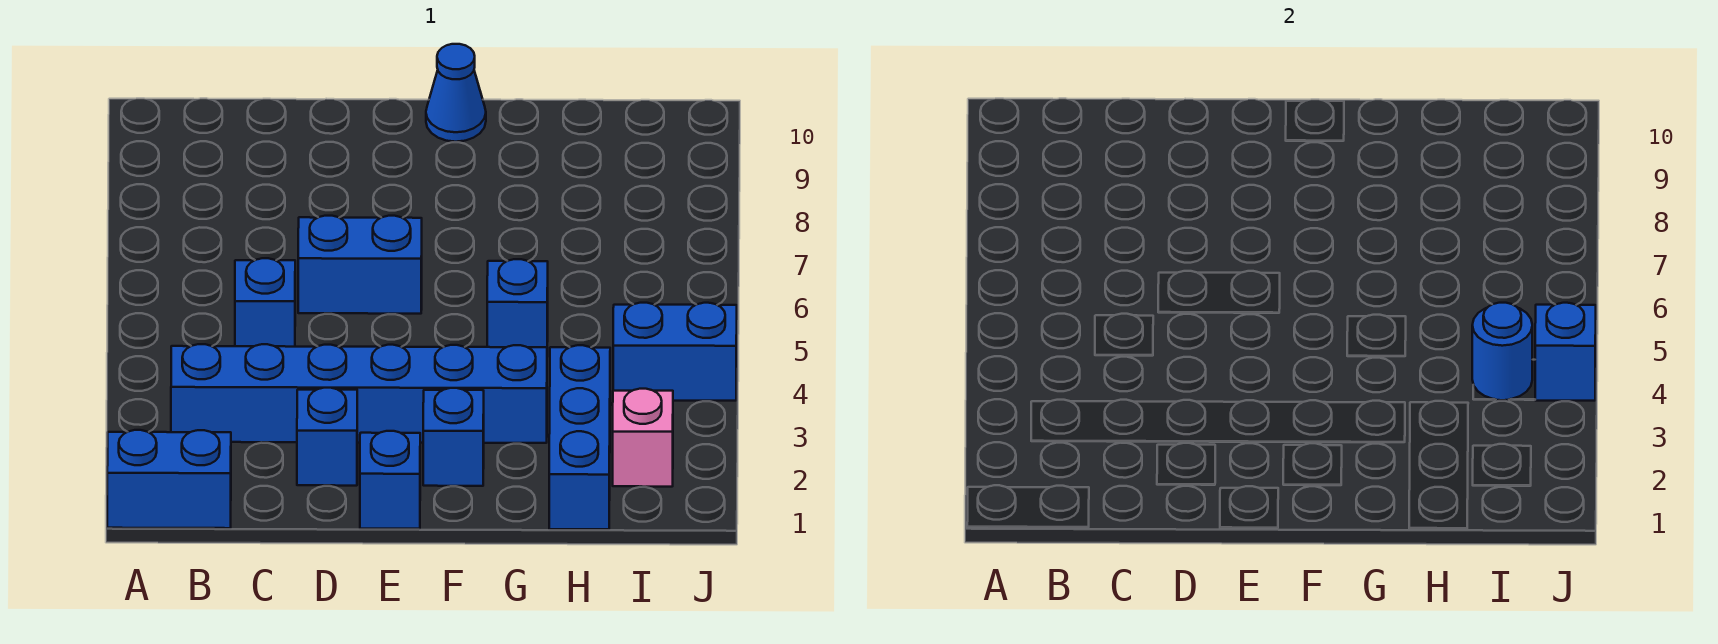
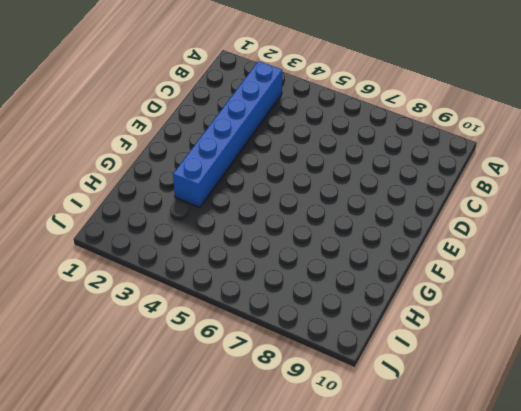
none -> blue 1x2 brick [107,430,231,528]
none -> blue 1x1 brick [235,258,295,347]
none -> blue 1x1 brick [297,388,357,486]

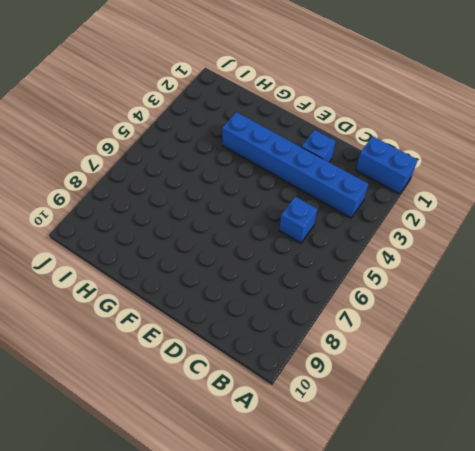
none -> blue 1x2 brick [298,216,422,314]
none -> blue 1x1 brick [360,431,420,529]
none -> blue 1x1 brick [423,388,484,486]

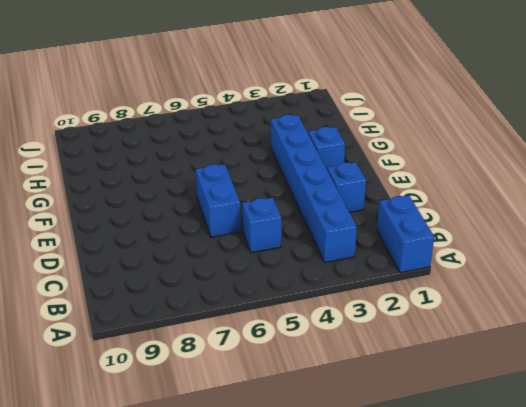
none -> blue 1x1 brick [360,431,420,529]
none -> blue 1x1 cone [426,44,486,142]
none -> blue 1x1 brick [487,259,548,347]

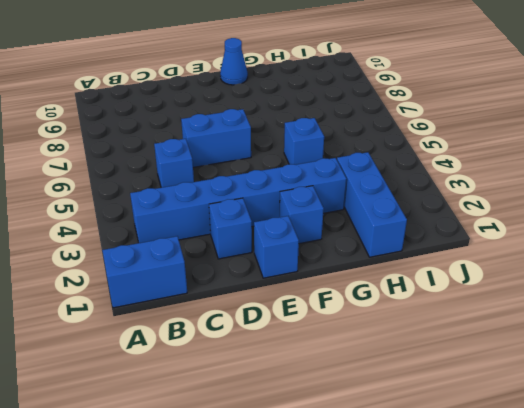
none -> pink 1x1 brick [613,389,673,487]
none -> blue 1x2 brick [613,303,737,401]
none -> blue 1x1 round brick [1472,303,1532,400]

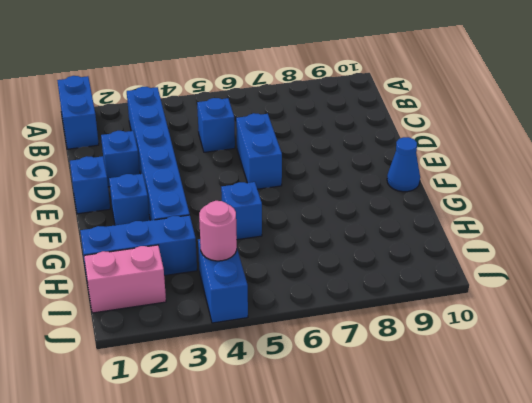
pink 1x2 brick [84,245,166,313] -> pink 1x1 brick [613,389,673,487]
pink 1x1 round brick [199,201,237,261] -> blue 1x1 round brick [1472,303,1532,400]
none -> blue 1x1 brick [1535,303,1596,401]

